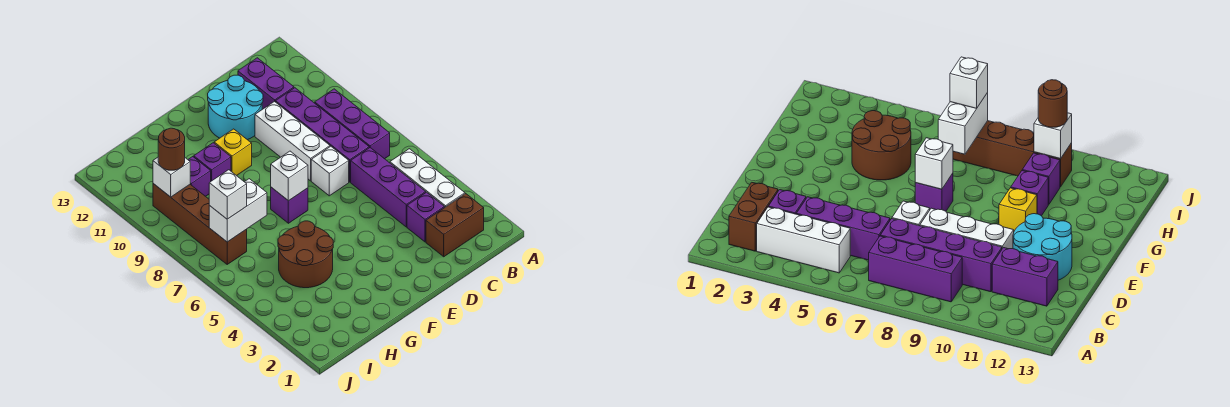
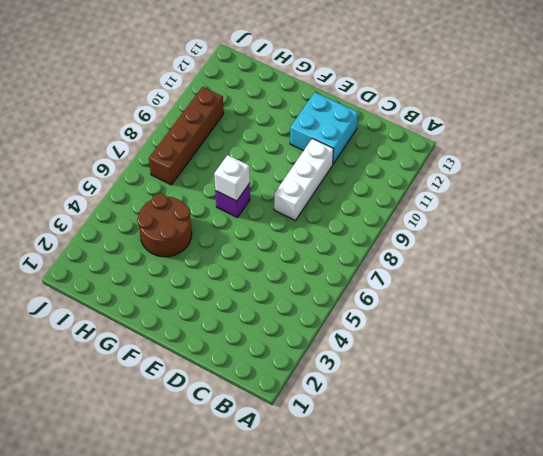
cyan 2x2 brick [290,92,358,164] -> cyan 2x2 round brick [208,75,263,140]
none -> brown 1x2 brick [426,194,484,257]
none -> white 1x3 brick [390,149,465,208]
none -> purple 1x3 brick [315,89,390,159]

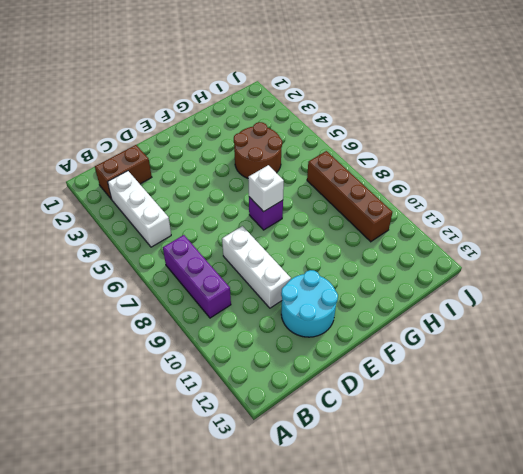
none -> purple 1x1 brick [407,192,444,242]
none -> purple 1x3 brick [351,148,426,227]
none -> purple 1x4 brick [275,88,369,182]

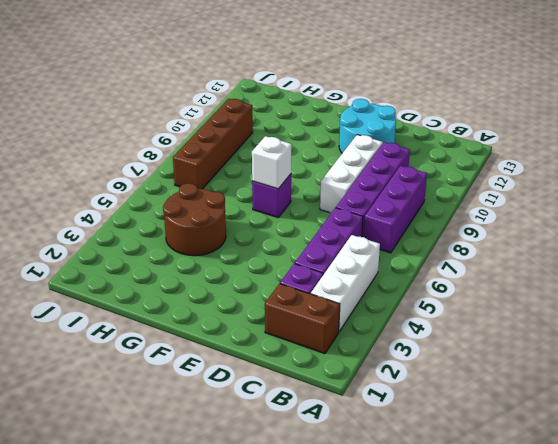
none -> purple 1x2 brick [238,58,294,109]
none -> white 1x1 brick [311,146,349,196]
none -> yellow 1x1 brick [214,129,252,176]

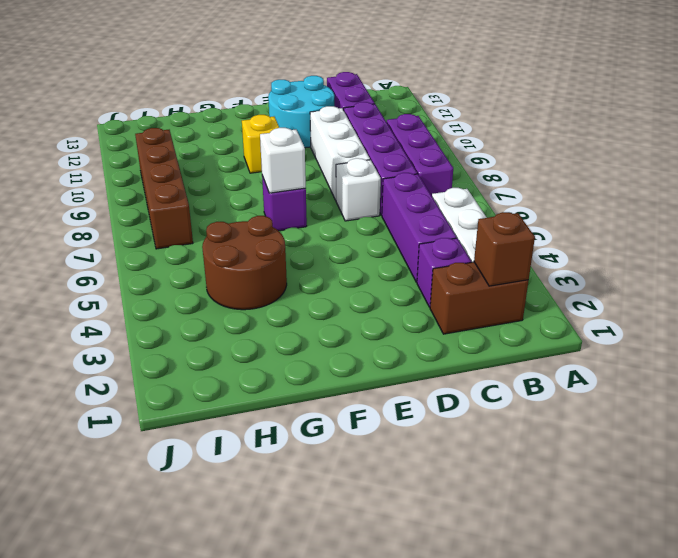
brown 1x1 brick [474,212,535,286] -> none
none -> purple 1x1 brick [194,143,231,181]
none -> purple 1x1 brick [188,157,211,196]
none -> white 1x2 brick [209,179,267,242]

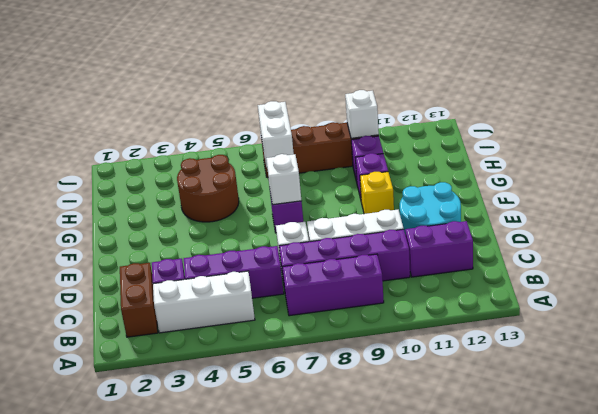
none -> white 1x1 brick [209,170,247,219]
none -> brown 1x1 round brick [158,128,185,170]

